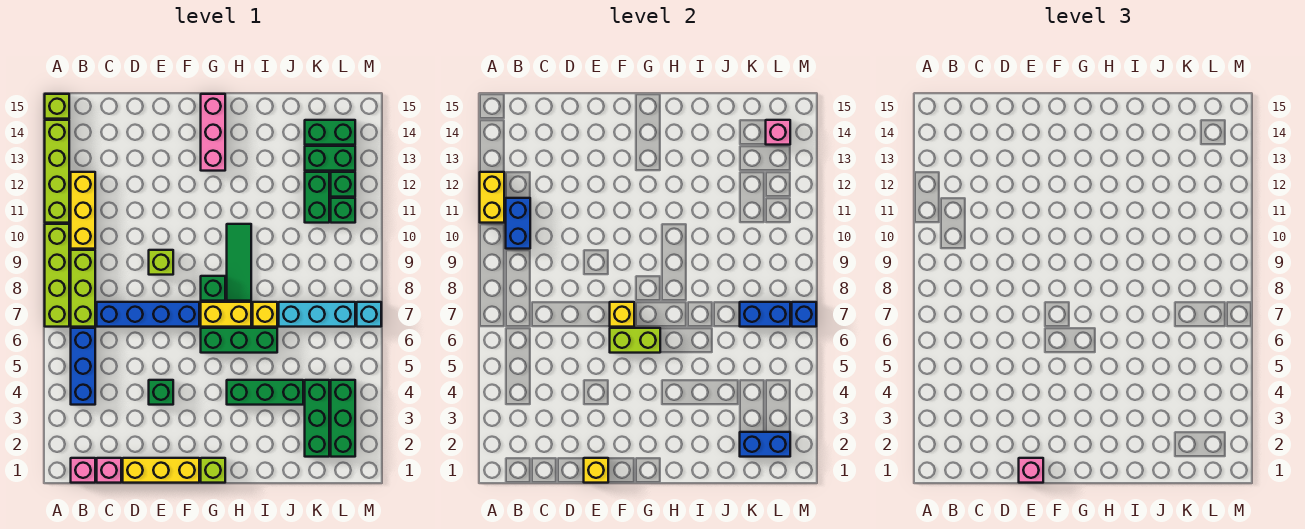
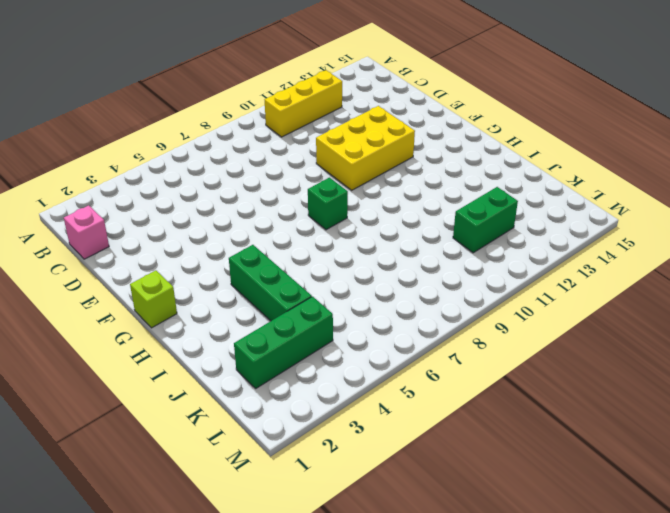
yellow 2x3 brick [316,106,415,190] -> none
none -> lime 1x4 brick [45,224,69,327]
none -> lime 1x4 brick [45,120,69,223]
none -> lime 1x1 brick [45,94,69,119]
none -> pink 1x1 brick [71,458,95,483]

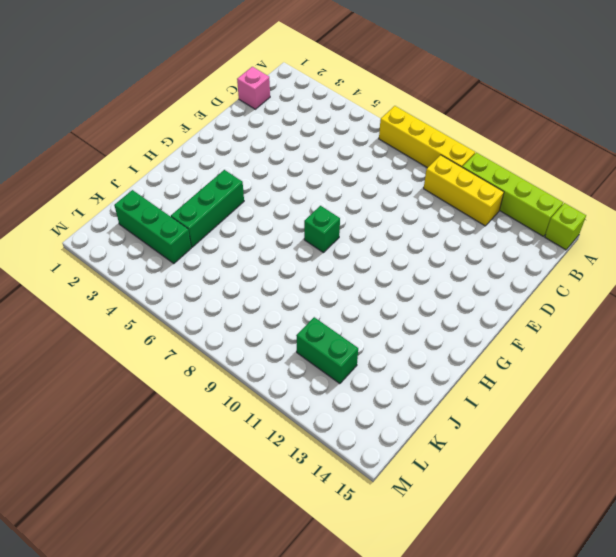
yellow 1x4 brick [379,106,475,168] -> lime 1x4 brick [45,224,69,327]
none -> pink 1x1 brick [71,458,95,483]
none -> blue 1x3 brick [71,328,95,405]
none -> lime 1x3 brick [71,250,95,327]
none -> blue 1x4 brick [97,302,199,327]

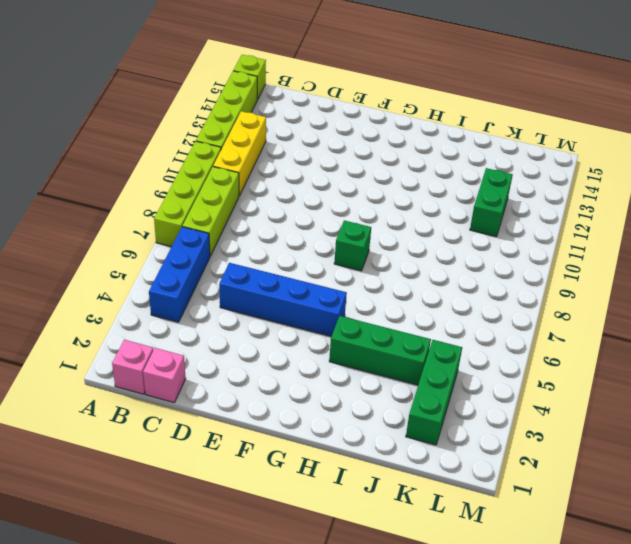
blue 1x4 brick [219,263,347,336] -> blue 1x4 brick moved to [97,302,199,327]
none -> yellow 1x3 brick [123,458,199,483]
none -> green 1x1 brick [149,380,173,405]
none -> lime 1x1 brick [149,250,173,275]
none -> lime 1x1 brick [201,458,225,483]

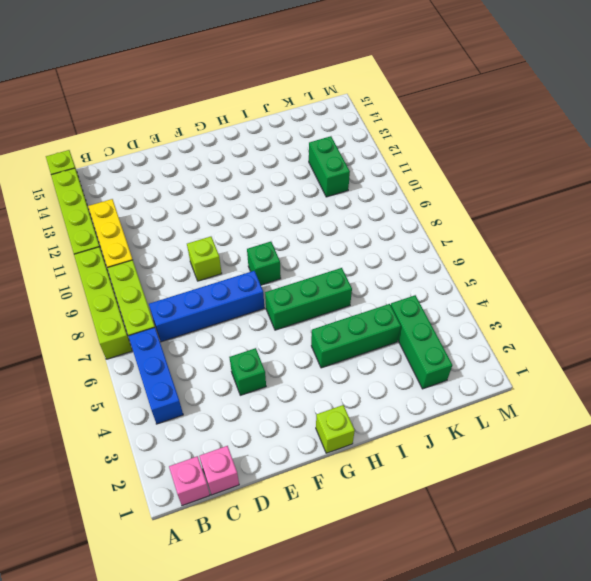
none -> yellow 1x3 brick [123,458,199,483]
none -> yellow 1x2 brick [201,302,251,327]
none -> pink 1x3 brick [201,94,225,171]
none -> green 1x3 tile [227,224,251,301]

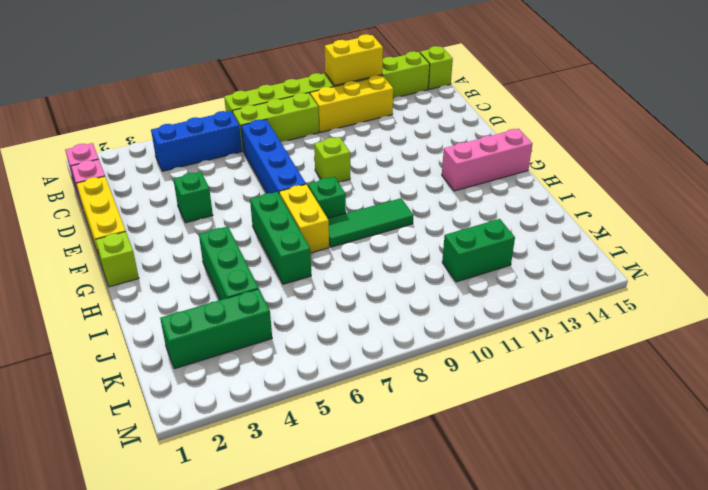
none -> yellow 1x1 brick [253,302,277,327]
none -> cyan 1x3 brick [279,302,355,327]
none -> green 1x2 brick [305,146,355,171]
none -> green 1x2 brick [305,120,355,145]

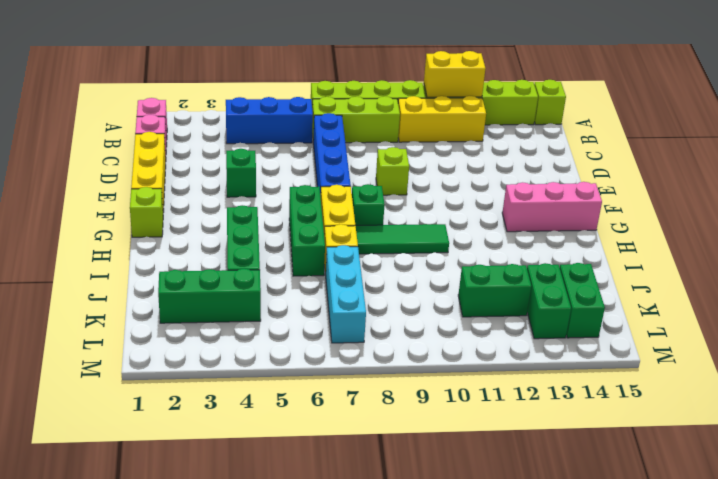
none -> green 1x3 brick [331,380,355,457]
none -> green 1x1 brick [331,198,355,223]
none -> green 1x1 brick [331,172,355,197]
none -> cyan 1x1 brick [357,302,381,327]

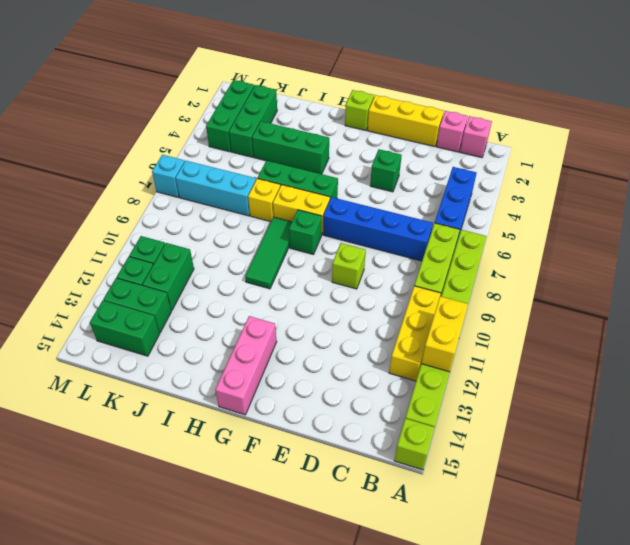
none -> blue 1x2 brick [506,198,530,249]
none -> yellow 1x1 brick [584,458,608,483]
none -> lime 1x2 brick [610,328,660,353]
none -> yellow 1x1 brick [610,302,634,327]

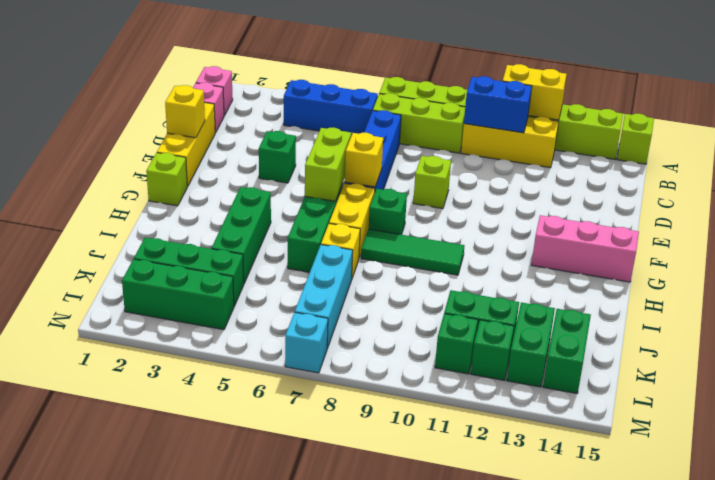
none -> blue 1x2 brick [740,432,790,457]
none -> blue 1x2 brick [740,302,790,327]
none -> pink 1x1 brick [766,120,790,145]
none -> blue 1x1 brick [792,302,816,327]

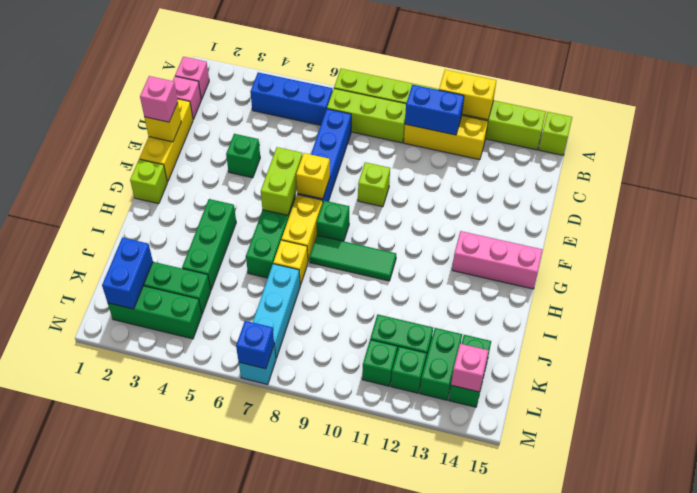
none -> blue 1x2 brick [740,302,790,327]

